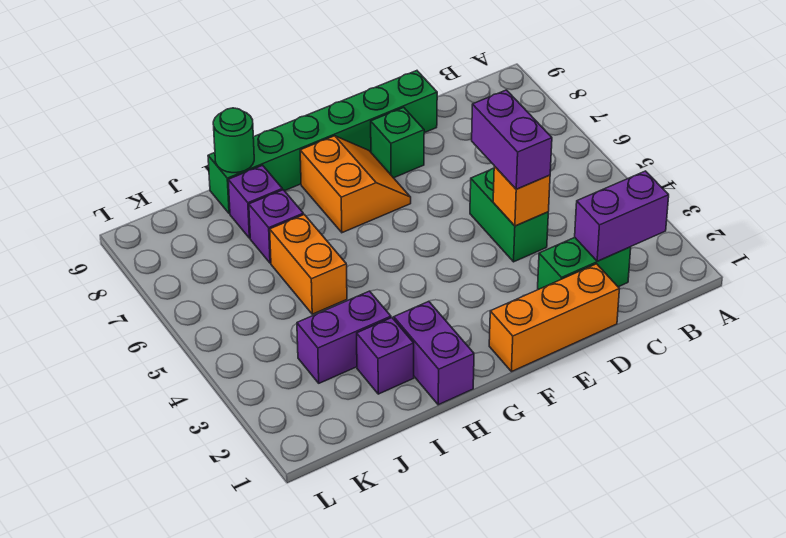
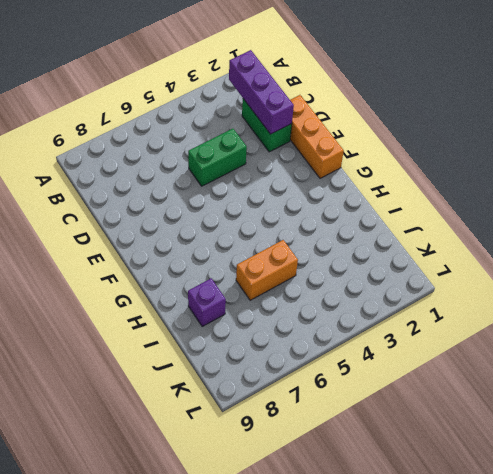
purple 1x3 brick [229,50,294,134] -> purple 1x2 brick [575,171,669,261]
none -> green 1x6 brick [208,71,437,214]
none -> green 1x1 brick [371,108,424,178]
none -> orange 2x2 slope [300,136,411,233]

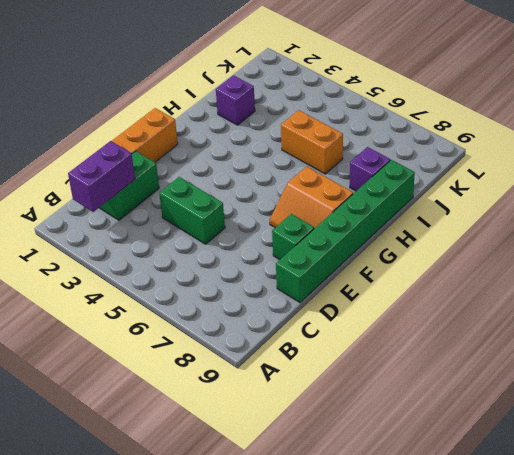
none -> purple 1x2 brick [394,301,474,405]
none -> purple 1x2 brick [297,291,391,383]
none -> purple 1x1 brick [249,190,303,263]

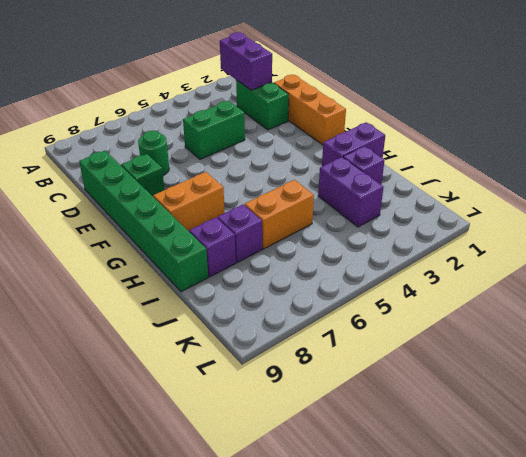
green 1x1 round brick [138,131,169,175] -> green 1x1 round brick moved to [213,108,254,173]
none -> orange 1x1 brick [493,166,550,226]
none -> purple 1x2 brick [472,90,552,189]

